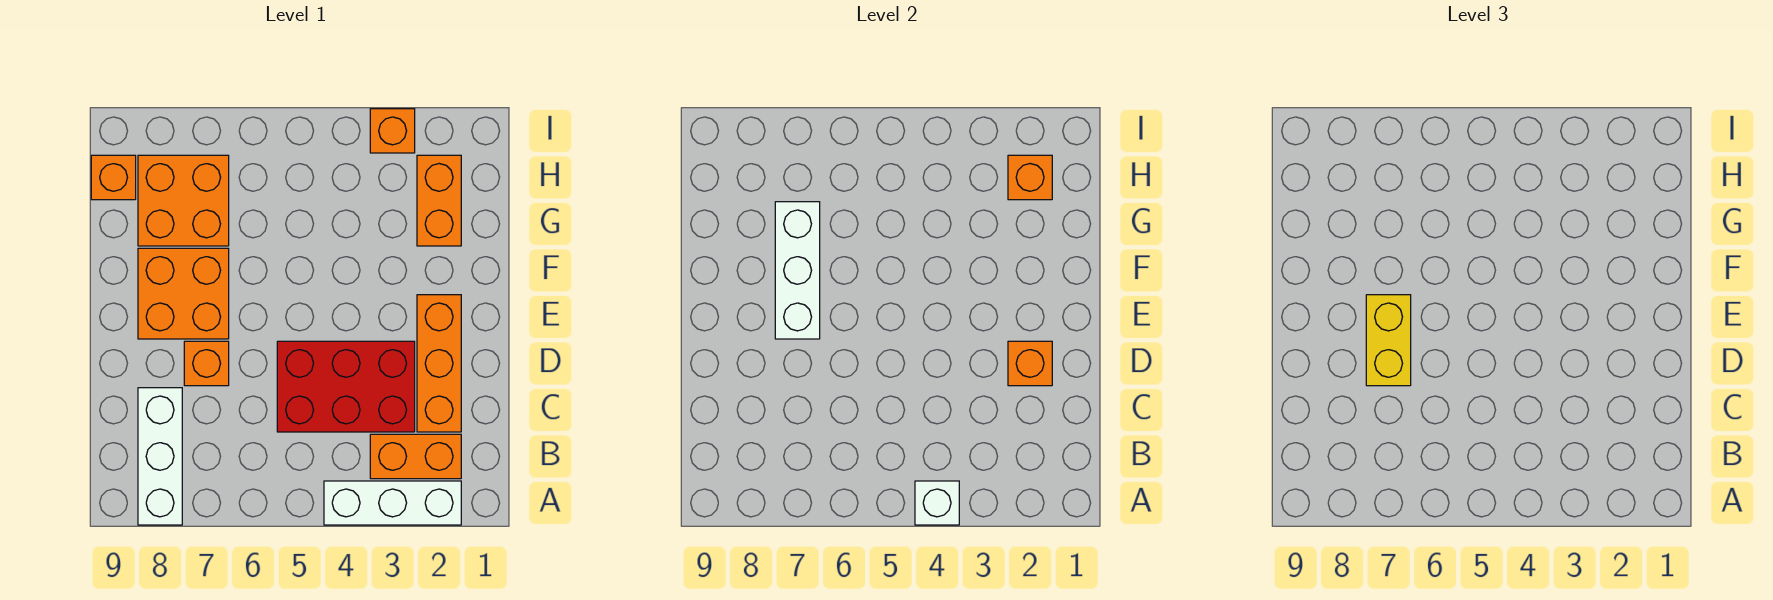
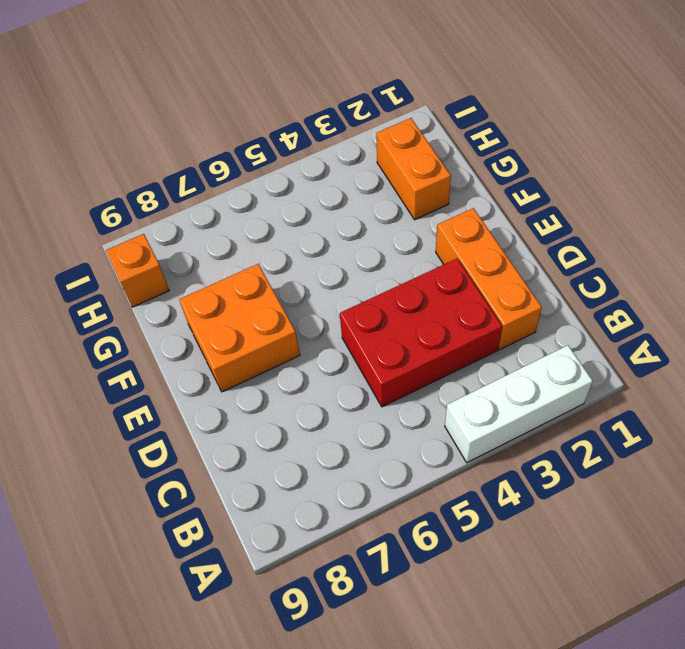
none -> white 1x3 brick [138,388,182,525]
none -> orange 1x2 brick [370,434,461,479]
none -> orange 1x1 brick [184,341,229,386]

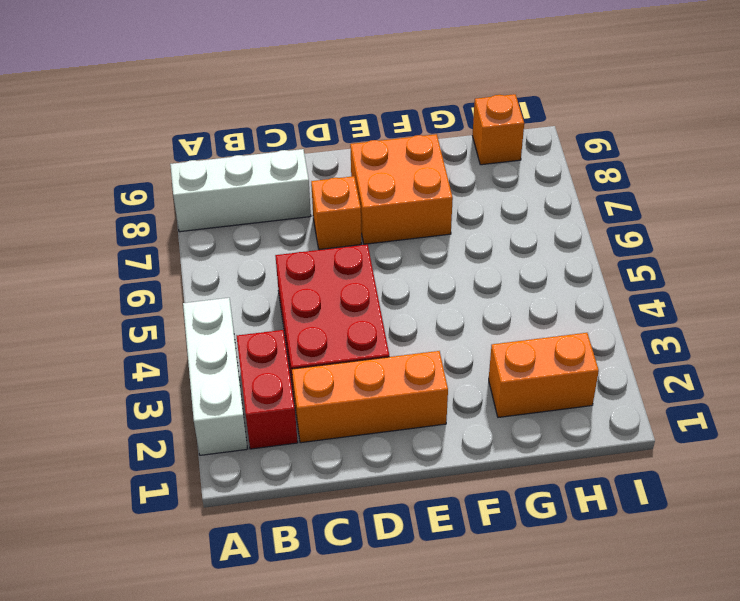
red 1x2 brick [237,330,298,449] -> orange 1x2 brick [370,434,461,479]
none -> orange 2x2 brick [138,155,229,246]
none -> orange 1x1 brick [370,109,415,153]
none -> white 1x1 brick [915,481,959,525]

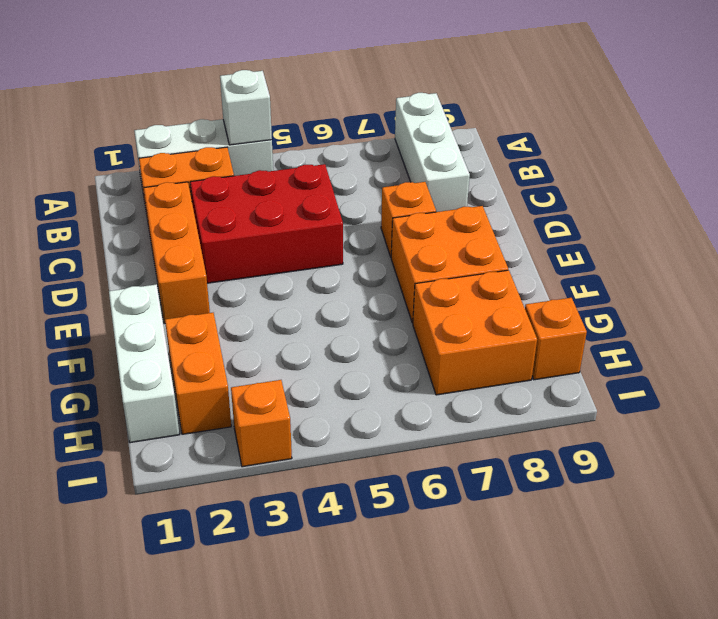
white 1x3 brick [109,284,179,443] -> white 1x3 brick moved to [775,202,820,339]
none -> orange 1x1 brick [1008,341,1052,386]
none -> orange 1x1 brick [1008,155,1052,200]
none -> yellow 1x2 brick [1366,295,1411,386]

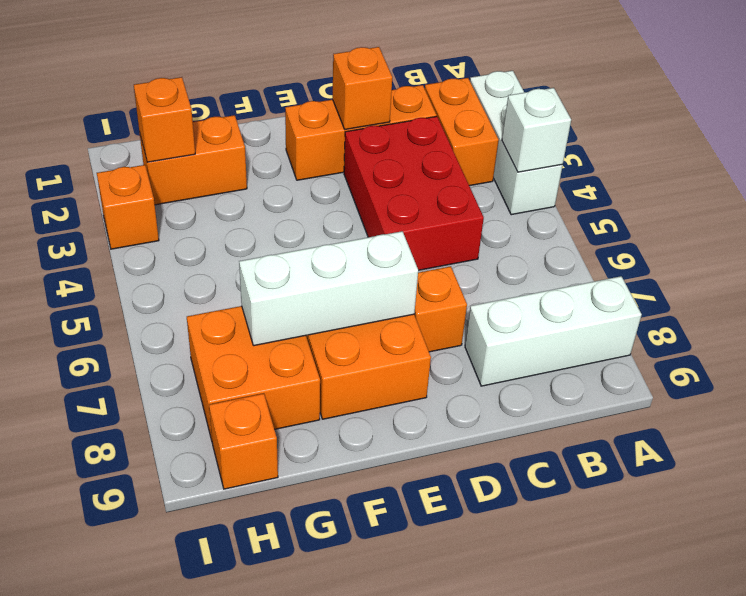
none -> yellow 1x2 brick [1366,295,1411,386]

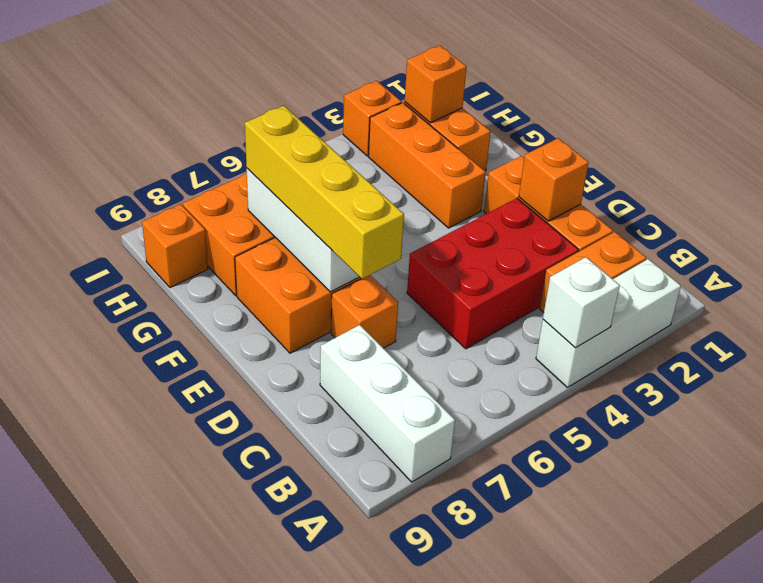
yellow 1x4 brick [245,106,404,279] -> yellow 1x2 brick [1366,295,1411,386]
orange 1x3 brick [369,103,486,228] -> none

